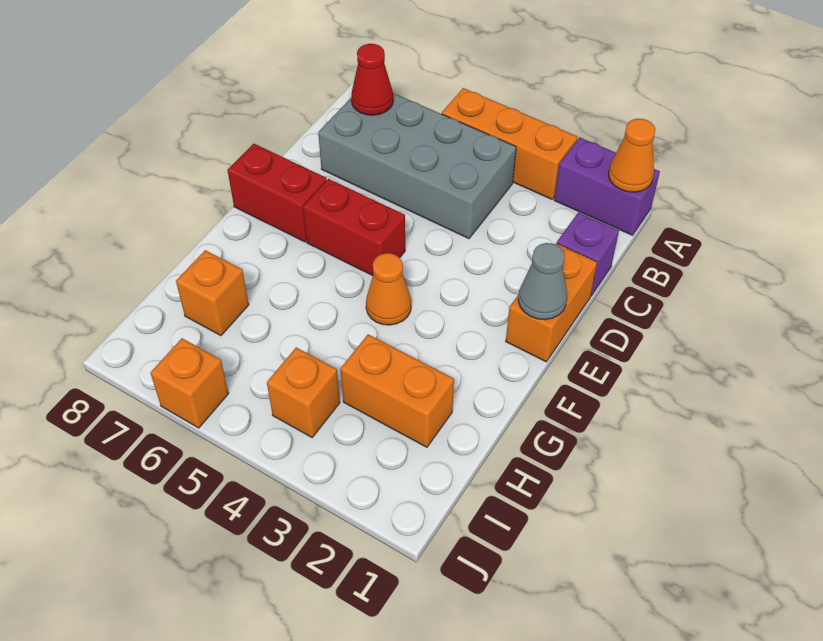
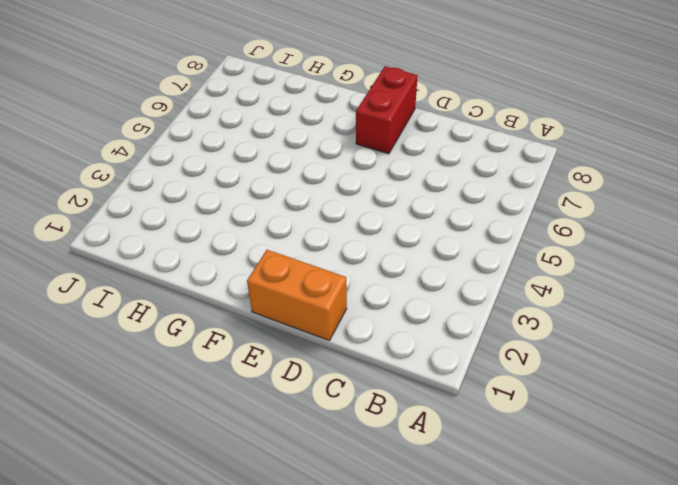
none -> purple 1x2 brick [554,138,660,235]
none -> orange 1x3 brick [442,88,578,199]
none -> grey 2x4 brick [318,93,516,239]

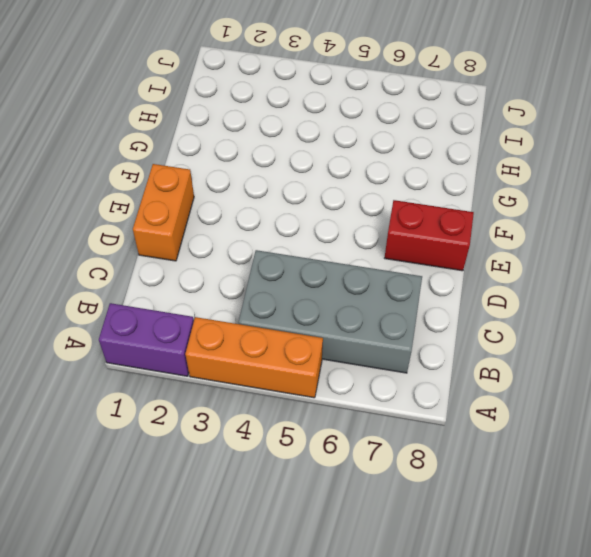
none -> purple 1x1 brick [557,212,619,296]
none -> red 1x2 brick [303,179,405,276]
none -> orange 1x1 cone [366,253,411,325]

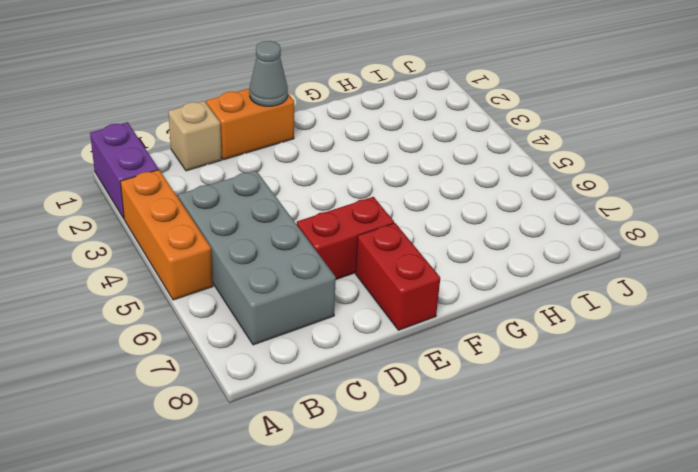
tan 1x1 brick [168,101,222,171] -> purple 1x1 brick [557,212,619,296]
red 1x2 brick [297,197,394,279] -> red 1x2 brick turned to [303,179,405,276]
none -> orange 1x1 cone [366,253,411,325]
none -> orange 1x2 brick [340,334,454,447]
none -> orange 1x1 brick [176,250,249,336]

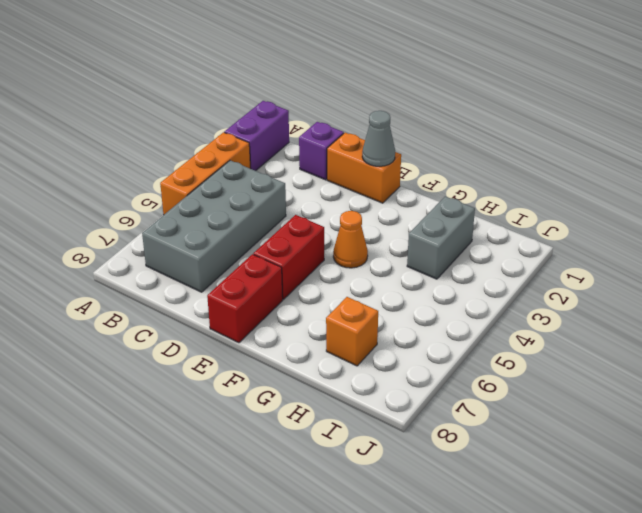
grey 1x2 brick [407,196,475,279] -> orange 1x2 brick [340,334,454,447]
none -> orange 1x1 brick [267,348,340,437]
none -> orange 1x1 brick [150,338,229,428]
none -> orange 1x1 cone [609,119,655,192]

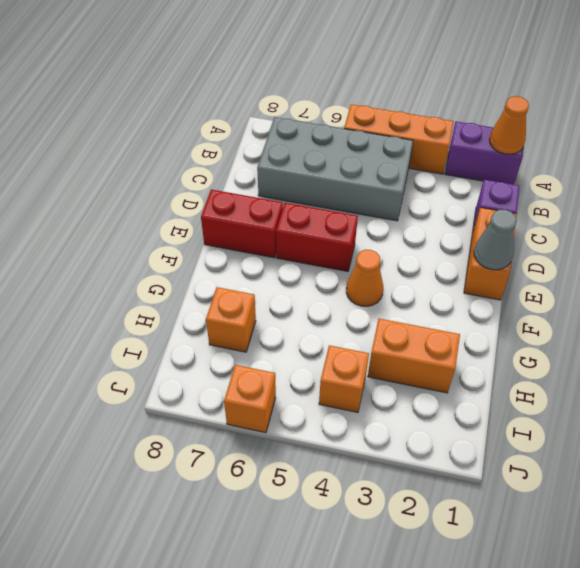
none -> red 1x1 cone [351,44,393,115]

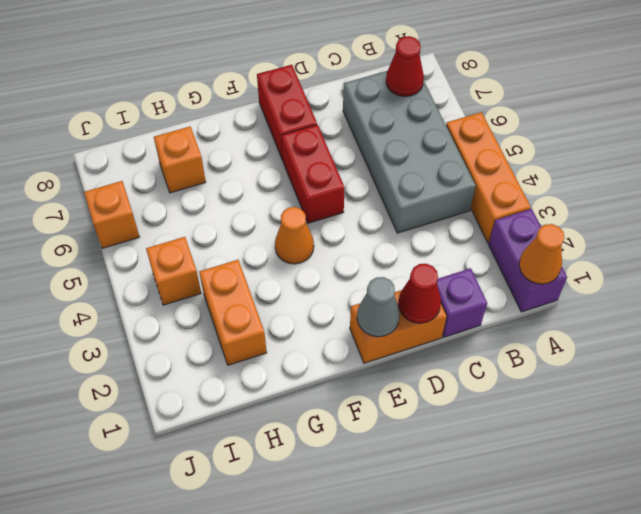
red 1x1 cone [398,264,441,323] -> none

